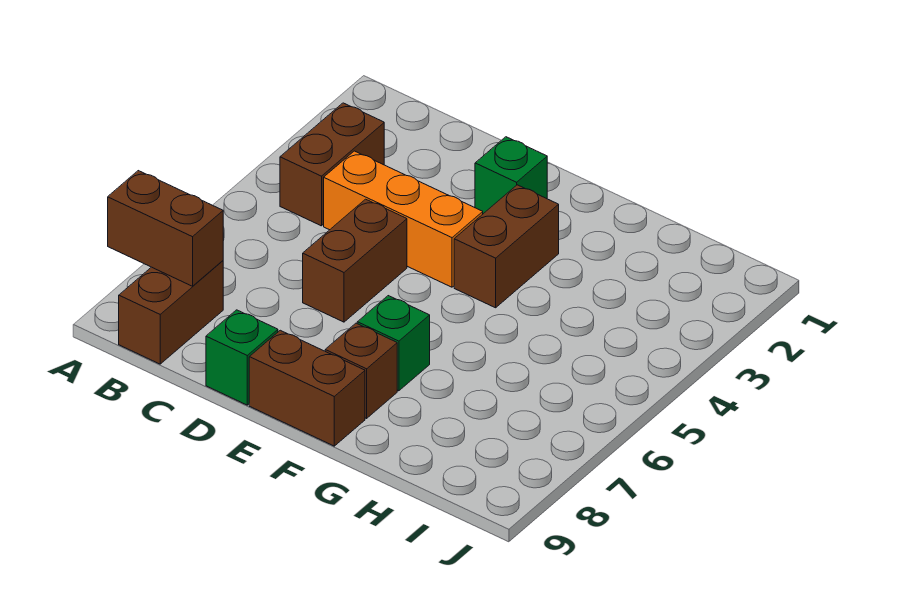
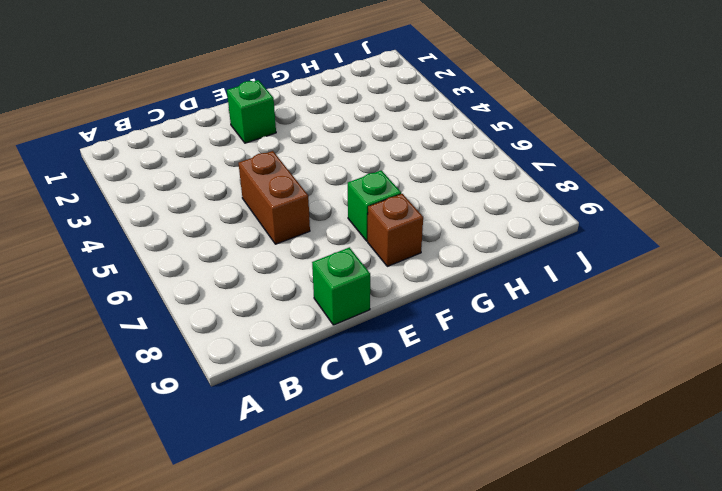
none -> brown 1x2 brick [280,103,384,226]
none -> brown 1x2 brick [119,261,223,364]

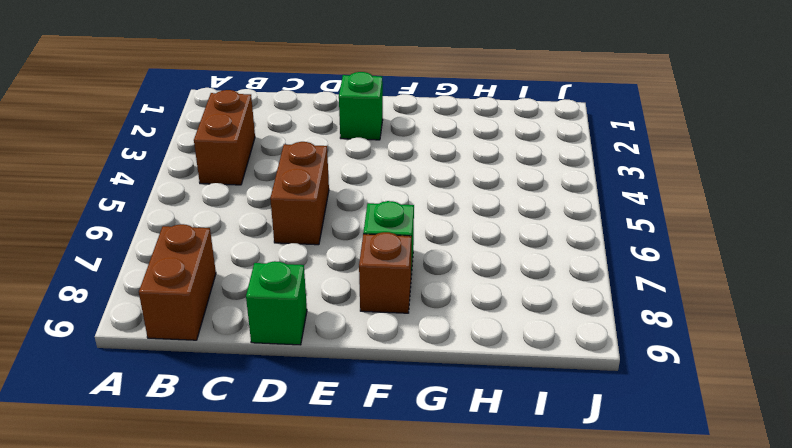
none -> orange 1x3 brick [324,151,483,287]
none -> brown 1x2 brick [249,330,365,446]

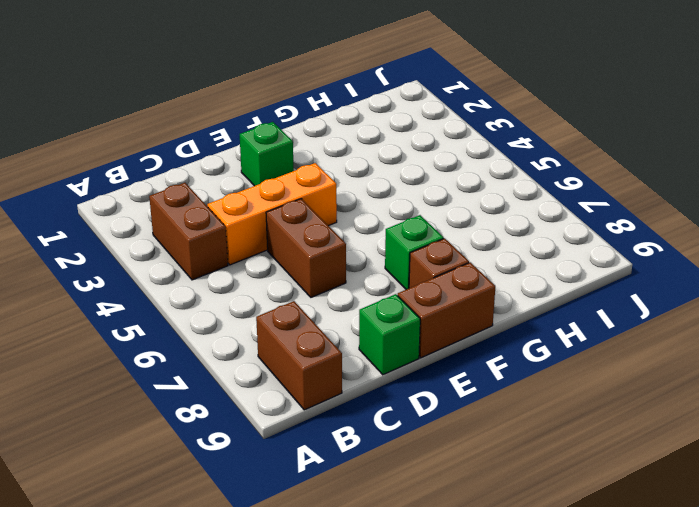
none -> brown 1x2 brick [454,185,559,308]
none -> brown 1x2 brick [108,171,223,286]

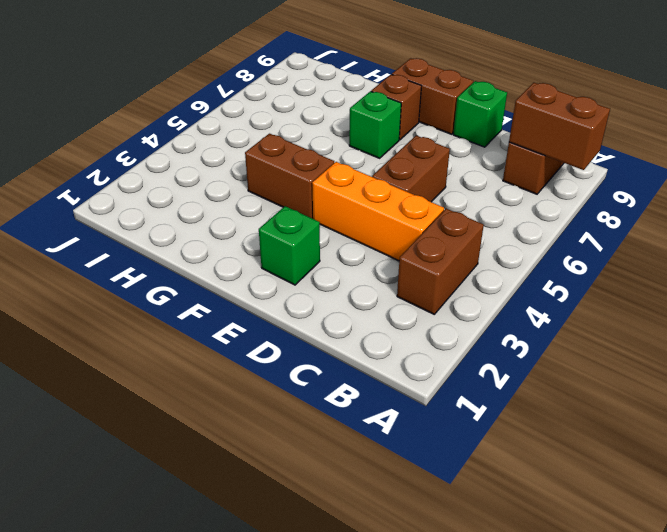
brown 1x2 brick [245,134,334,219] -> brown 1x2 brick turned to [454,185,559,308]

